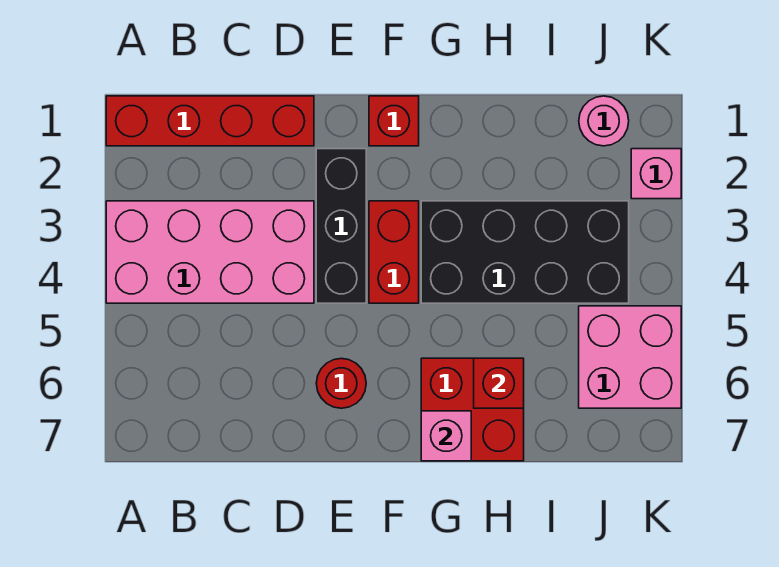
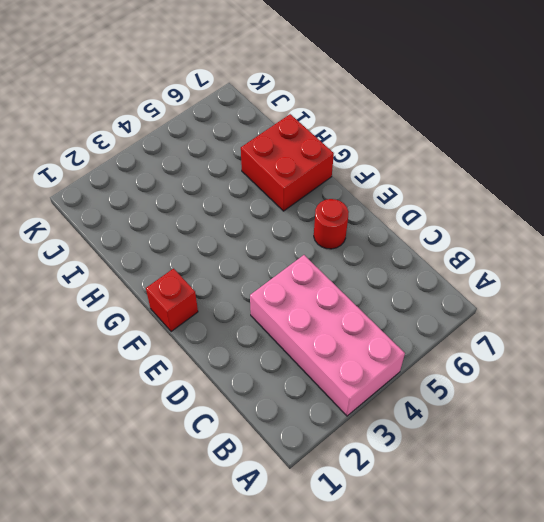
none -> red 1x4 brick [106,96,314,146]
none -> black 1x3 brick [316,149,366,303]
none -> red 1x2 brick [369,201,419,303]

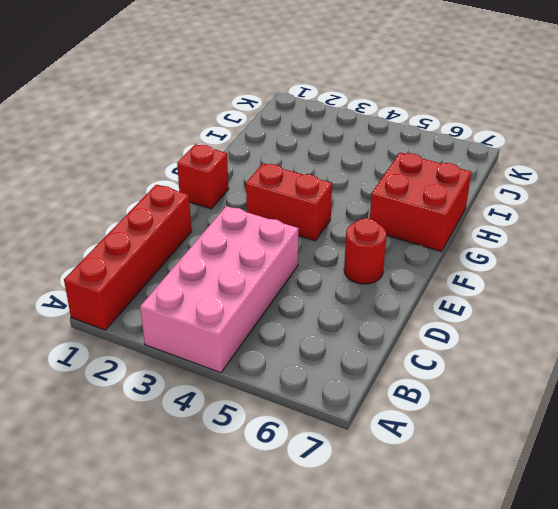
none -> black 1x3 brick [316,149,366,303]
none -> black 2x4 brick [421,201,629,303]
none -> pink 1x1 round brick [579,96,629,146]

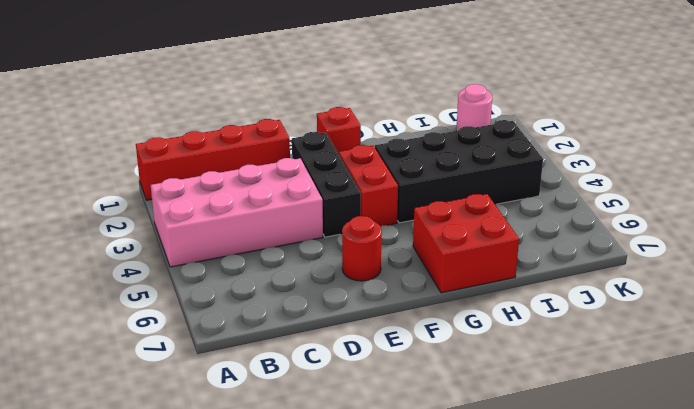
none -> pink 2x2 brick [579,306,681,408]
none -> pink 1x1 brick [631,149,681,199]
none -> pink 1x1 brick [421,411,471,461]

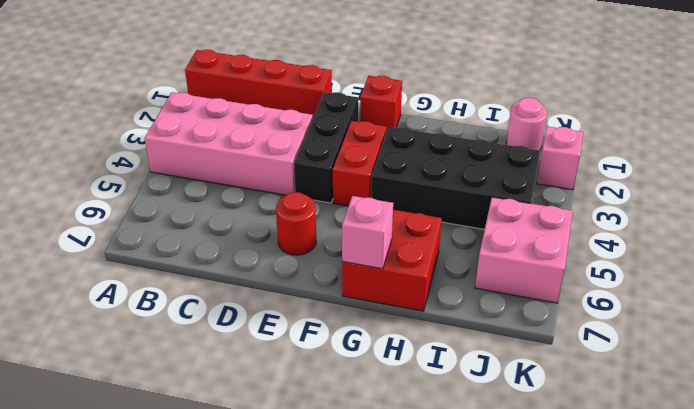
none -> red 1x1 brick [474,358,524,408]

